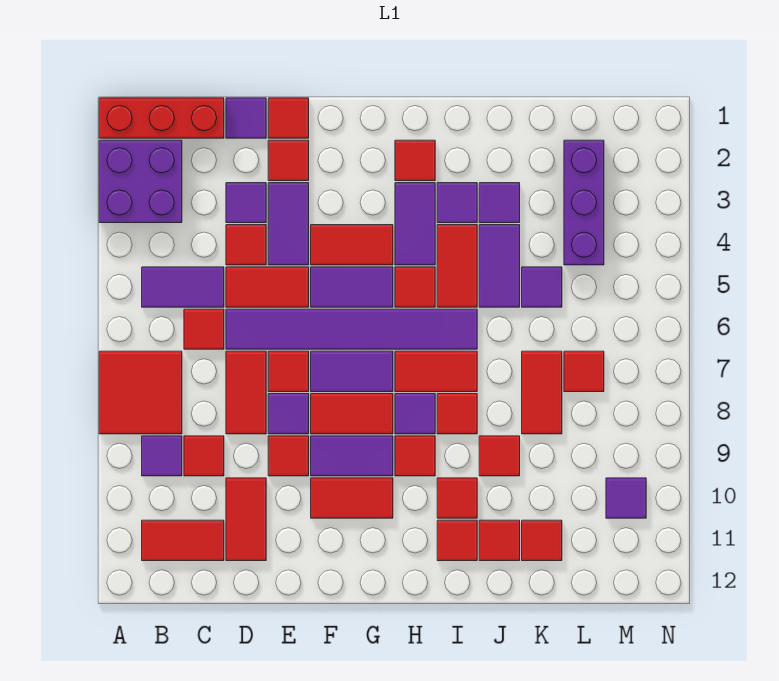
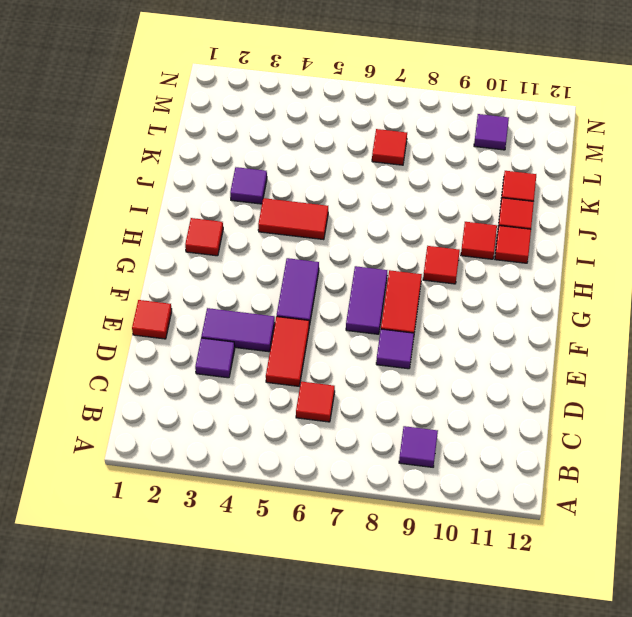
none -> red 1x3 brick [99,98,224,138]
none -> purple 2x2 brick [99,140,182,223]
none -> red 2x2 tile [99,351,182,434]
none -> purple 1x2 tile [142,267,224,307]

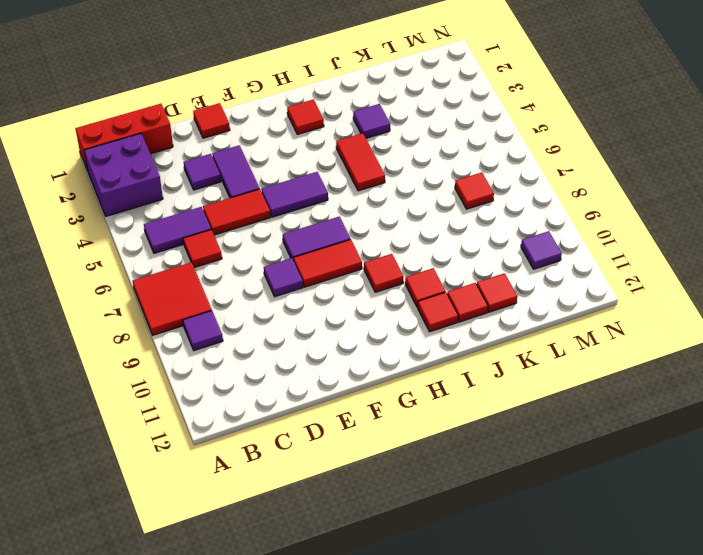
none -> red 1x2 tile [142,520,224,561]
none -> red 1x1 tile [184,436,224,476]
none -> purple 1x1 tile [226,98,266,138]
none -> red 1x1 tile [226,225,266,265]

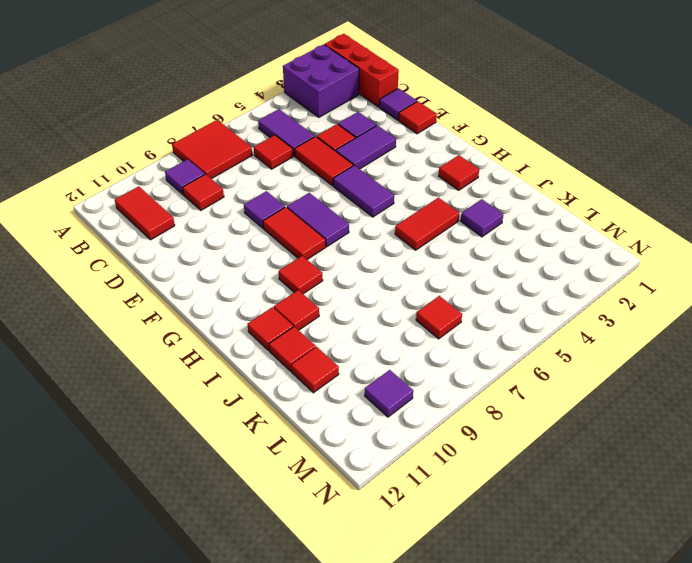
none -> purple 1x6 tile [226,309,477,349]
none -> red 1x2 tile [226,351,266,434]
none -> red 1x2 tile [226,478,266,561]
none -> red 1x1 tile [268,140,309,181]

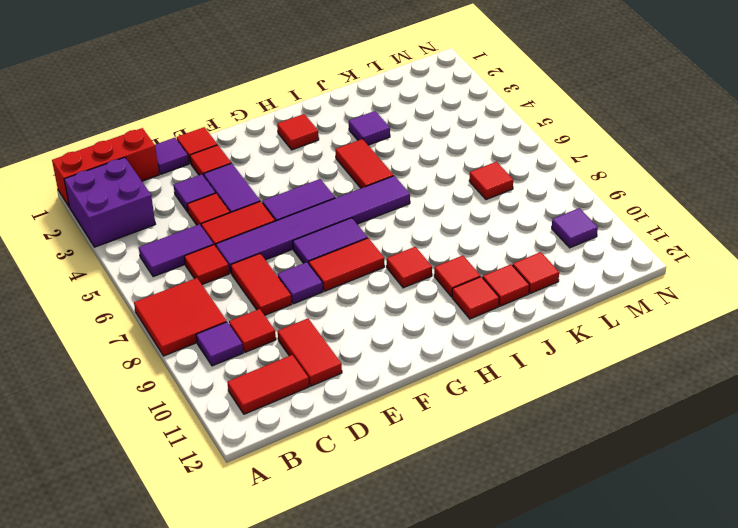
none -> red 1x1 tile [268,351,309,392]
none -> red 1x1 tile [268,436,309,476]
none -> red 1x2 tile [311,225,393,265]
none -> purple 1x2 tile [311,436,393,476]

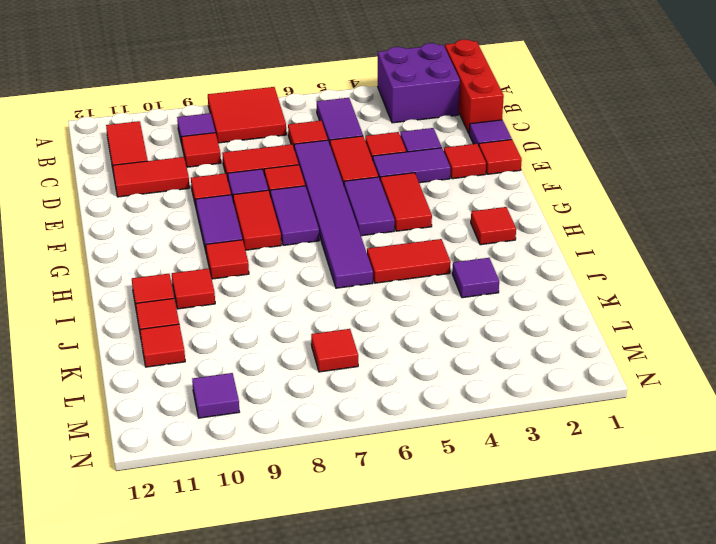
none -> red 1x2 tile [311,478,393,518]
none -> purple 1x2 tile [395,183,435,265]
none -> red 1x1 tile [395,267,435,307]
none -> red 1x2 tile [395,351,477,392]

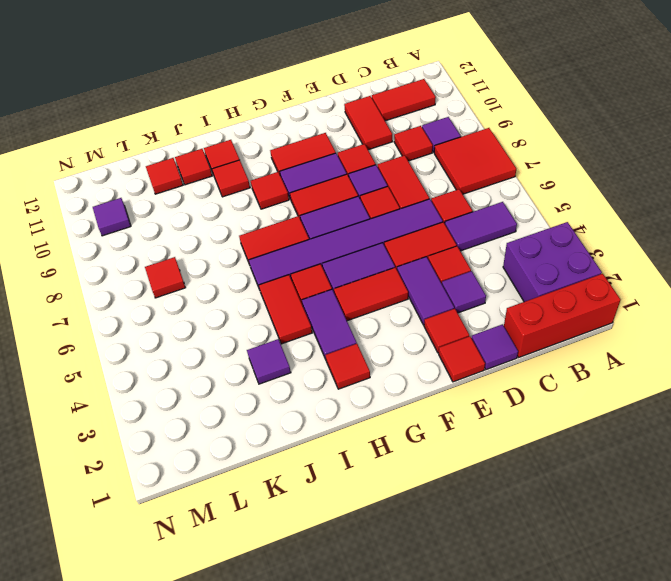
none -> purple 1x1 tile [395,394,435,434]
none -> purple 1x1 tile [437,183,477,223]
none -> red 1x1 tile [437,394,477,434]
none -> purple 1x2 tile [479,225,520,307]

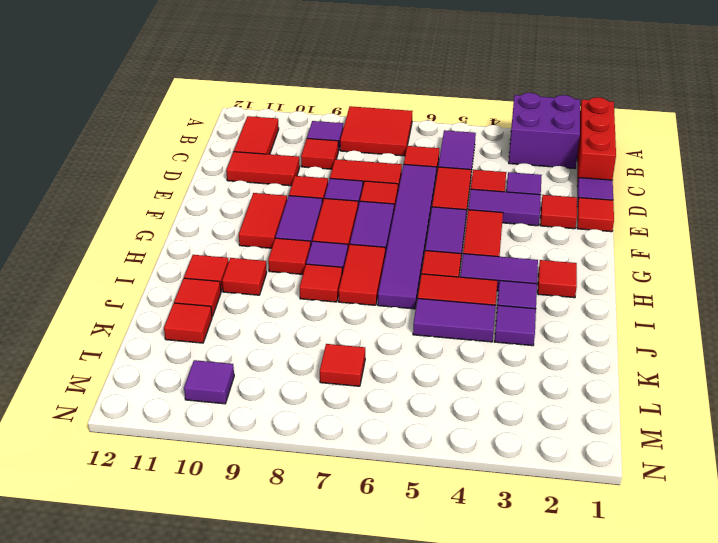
none -> red 1x1 tile [479,436,520,476]
none -> purple 1x1 tile [522,267,562,307]
none -> red 1x2 tile [522,351,562,434]
none -> purple 1x3 brick [564,140,604,265]

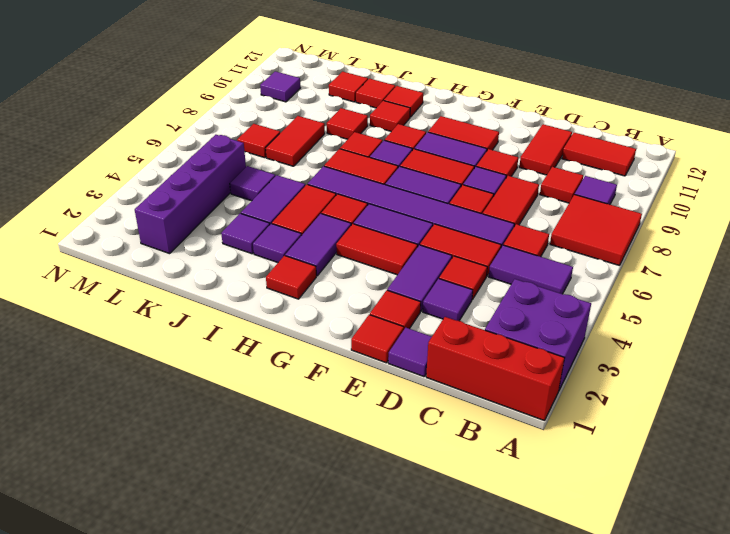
purple 1x4 brick [135,135,246,254] -> purple 1x3 brick [564,140,604,265]

